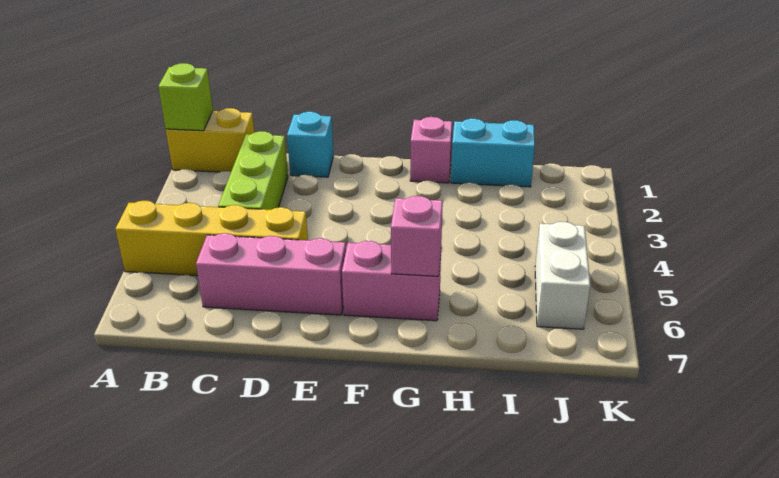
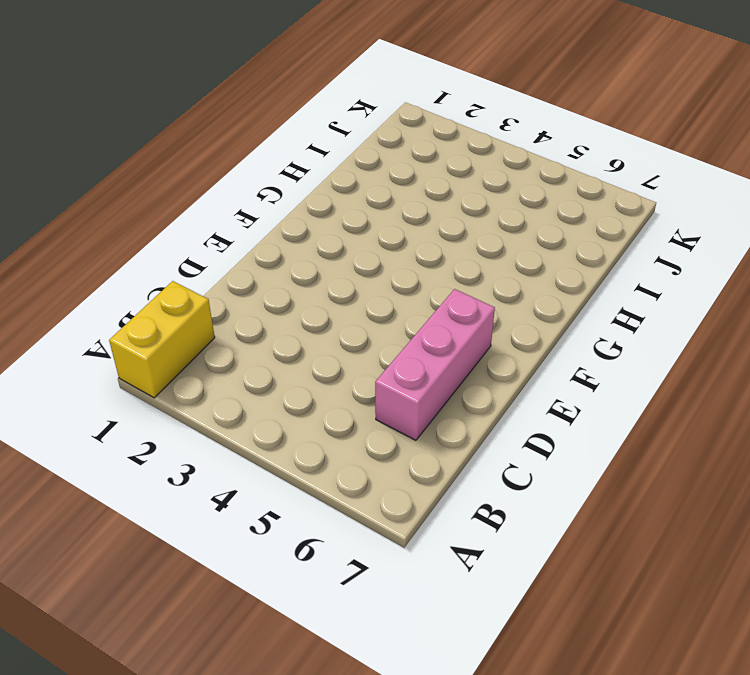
none -> yellow 1x4 brick [116,201,308,276]
none -> lime 1x3 brick [218,131,288,210]

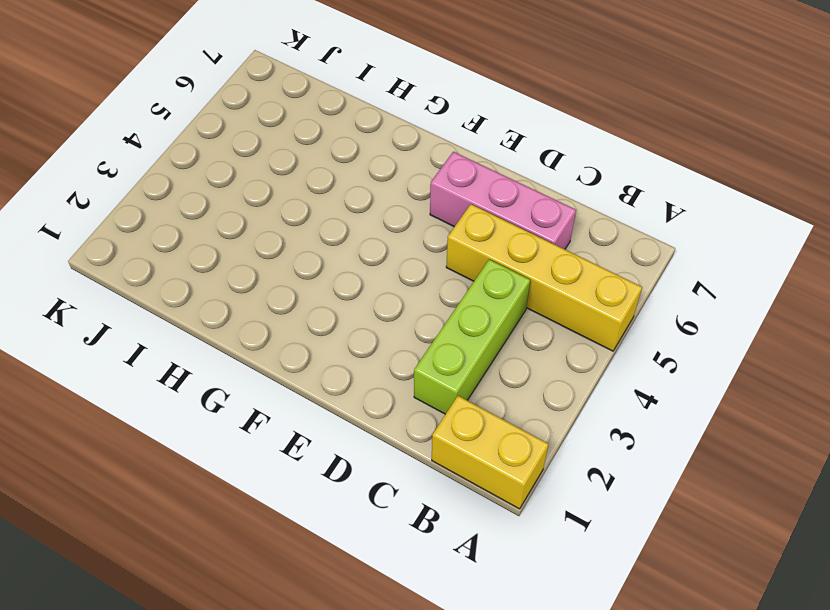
none -> cyan 1x1 brick [287,112,333,177]
none -> pink 1x2 brick [342,241,441,321]

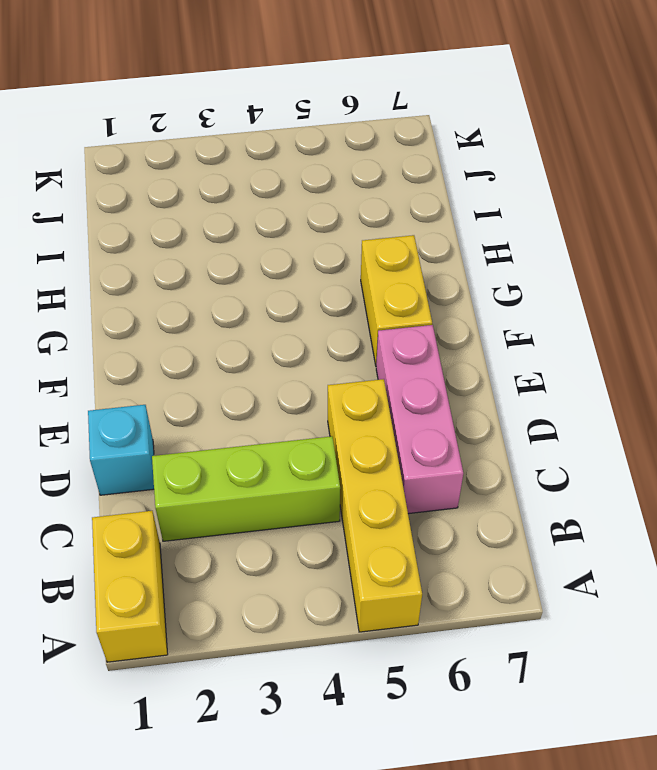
yellow 1x2 brick [361,235,432,365] -> pink 1x2 brick [342,241,441,321]
none -> pink 1x1 brick [410,117,452,183]
none -> cyan 1x2 brick [451,119,535,187]

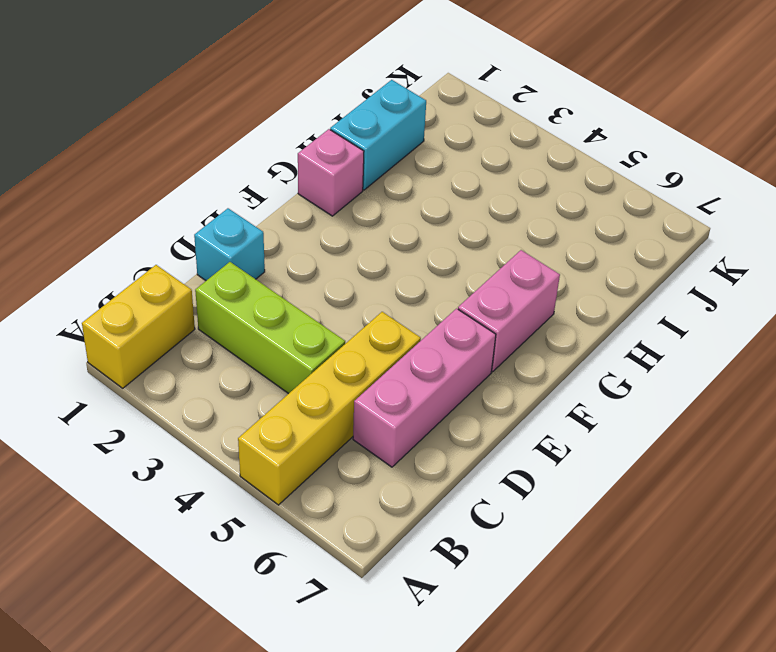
none -> white 1x2 brick [535,222,590,329]
none -> lime 1x1 brick [158,63,213,131]

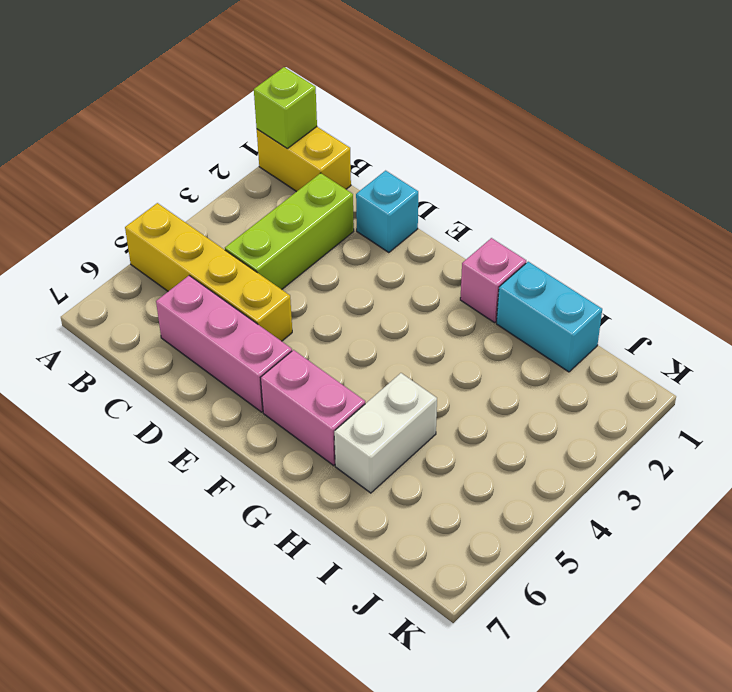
white 1x2 brick [334,373,437,493] -> white 1x2 brick moved to [535,222,590,329]
none -> pink 1x1 brick [391,196,443,276]

